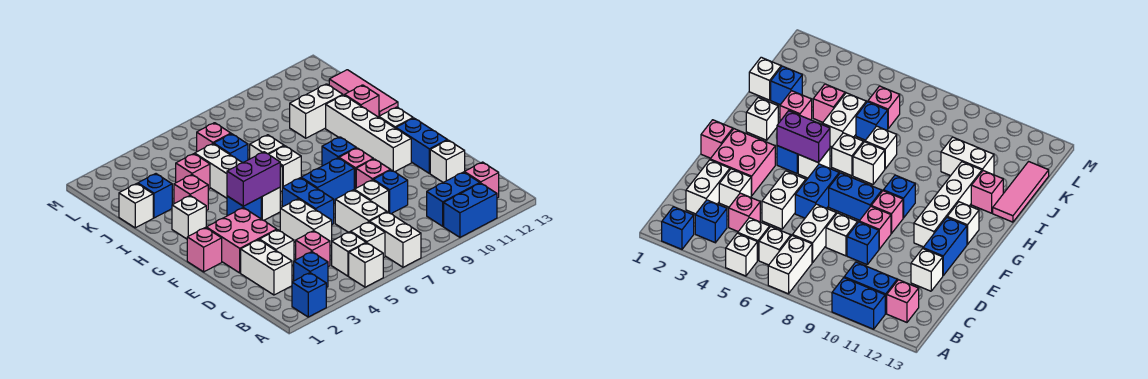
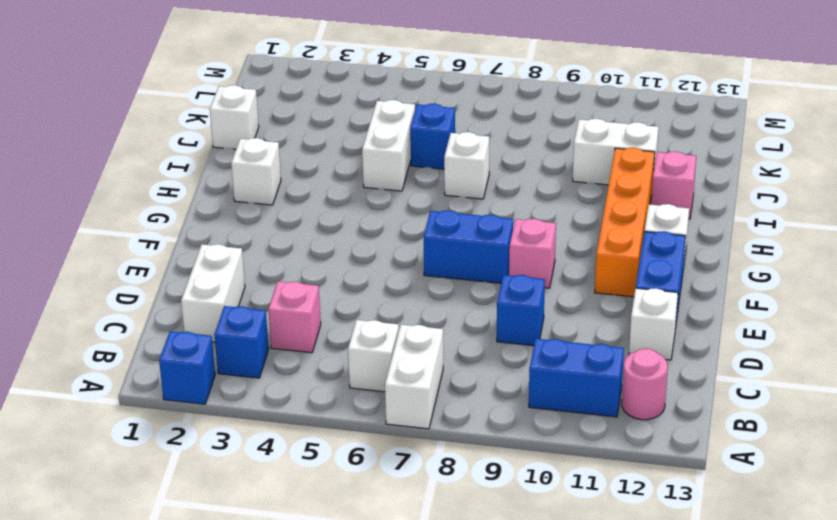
pink 1x1 round brick [622,349,668,420] -> pink 1x1 brick [464,162,499,198]
orange 1x4 brick [595,148,655,297] -> white 1x4 brick [326,95,411,172]
none -> white 1x1 brick [349,243,383,287]
none -> blue 1x2 brick [444,183,497,237]
none -> white 1x1 brick [332,232,366,276]
none -> white 1x2 brick [335,190,387,232]

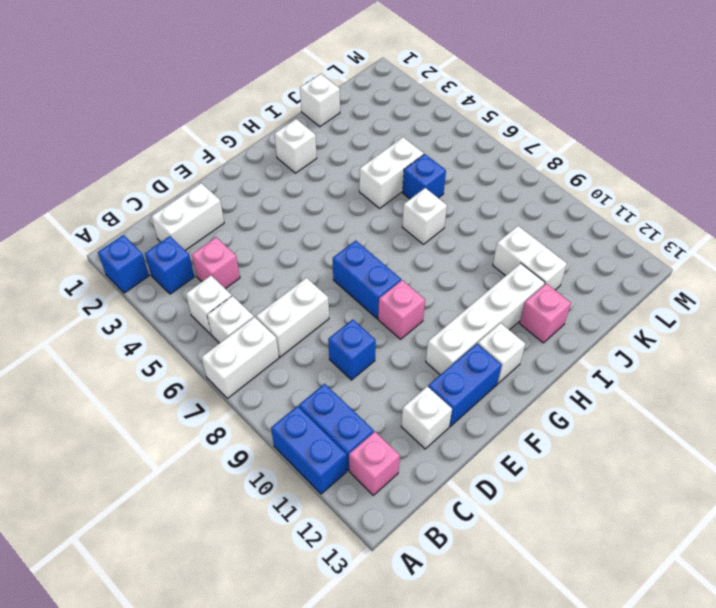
none -> white 1x1 brick [349,243,383,287]
none -> white 1x1 brick [260,230,294,265]
none -> white 1x2 brick [280,199,332,246]
none -> white 1x1 brick [354,180,389,212]

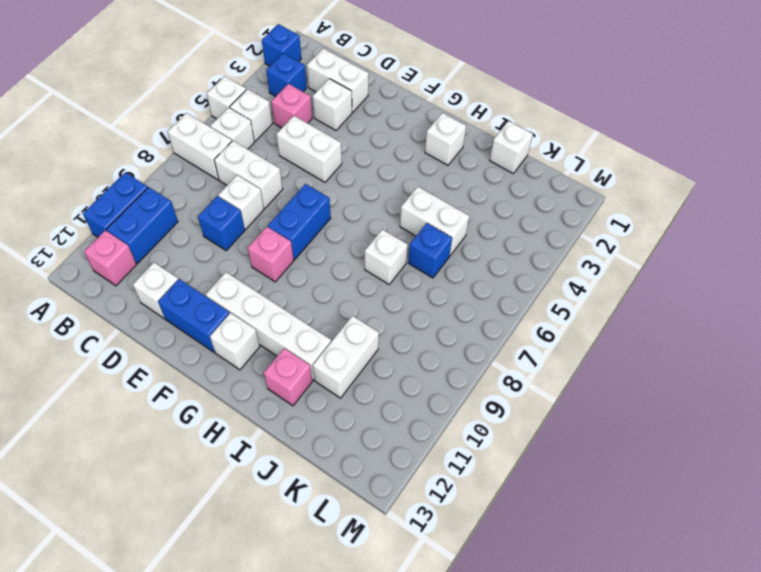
none -> pink 2x2 brick [206,208,277,273]
none -> blue 1x2 brick [282,178,334,224]
none -> pink 1x1 brick [356,159,390,188]
none -> pink 1x1 brick [187,228,222,272]

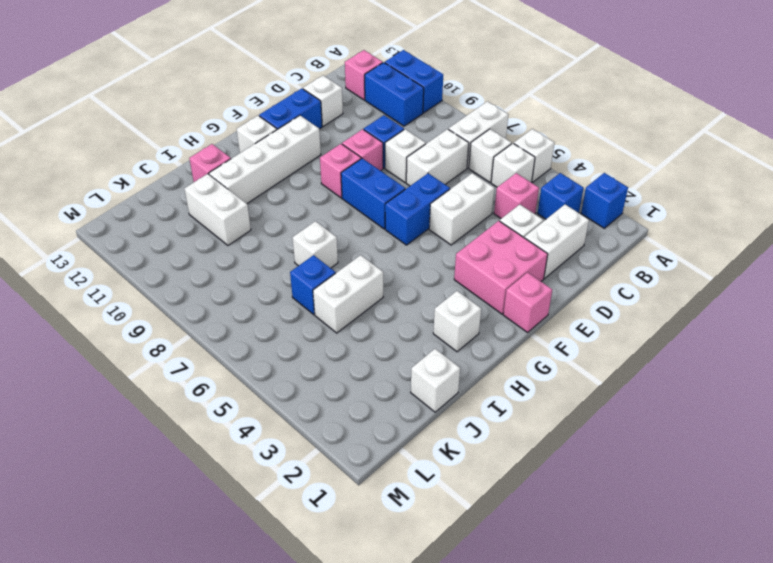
none -> blue 1x1 brick [227,196,261,219]
none -> white 1x1 brick [261,187,280,220]
none -> blue 1x1 brick [322,137,356,166]
none -> white 1x1 brick [832,133,863,176]

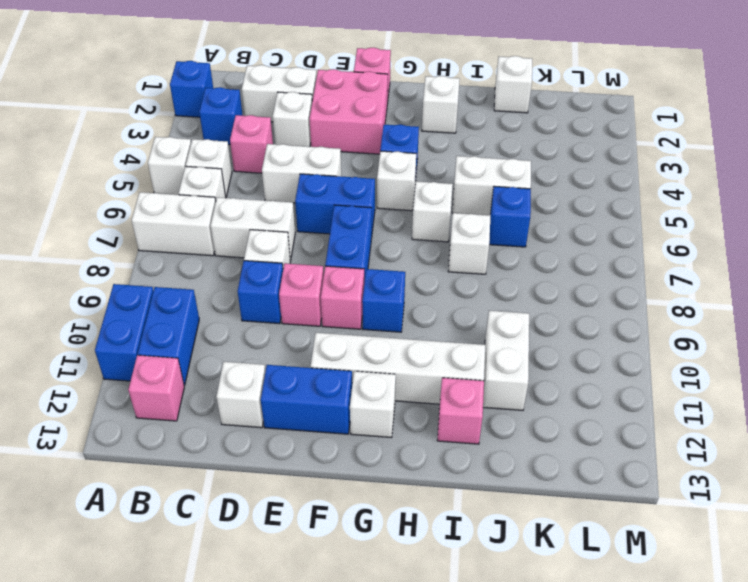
none -> white 1x1 brick [269,146,301,187]
none -> pink 1x1 brick [174,175,208,211]
none -> pink 1x3 tile [329,70,398,116]
none -> blue 1x1 brick [138,174,172,218]

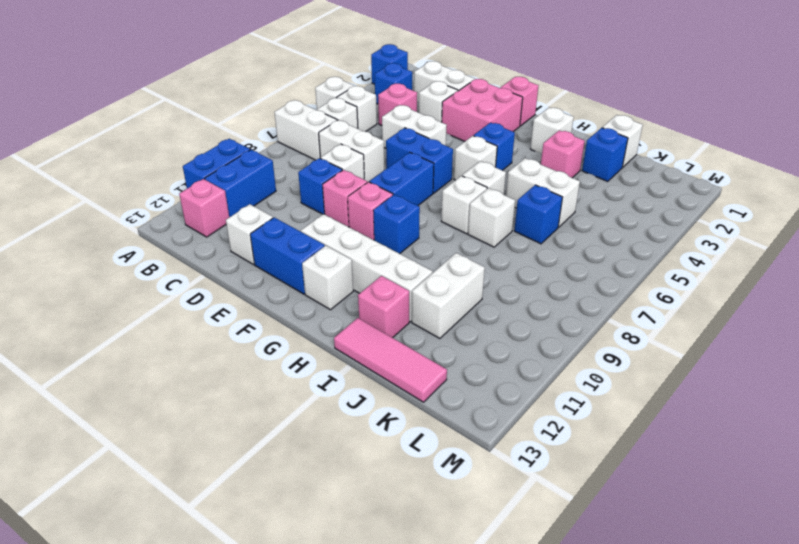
none -> pink 1x1 brick [176,154,210,190]
none -> pink 1x1 brick [197,123,231,152]
none -> purple 1x2 brick [227,152,280,206]

